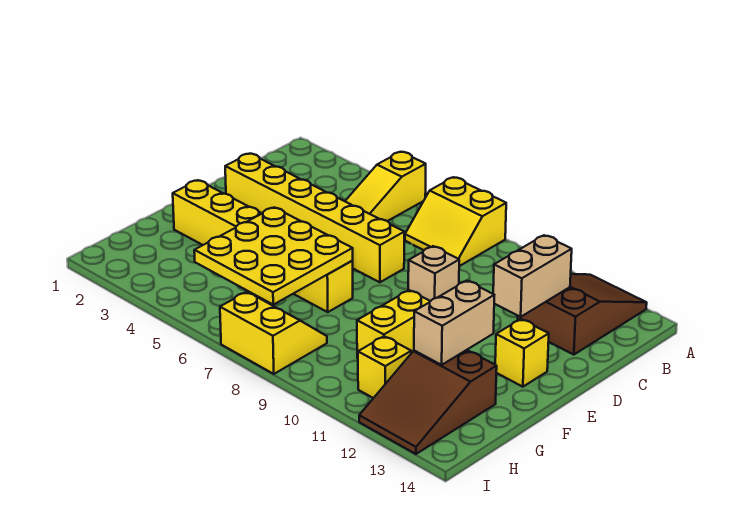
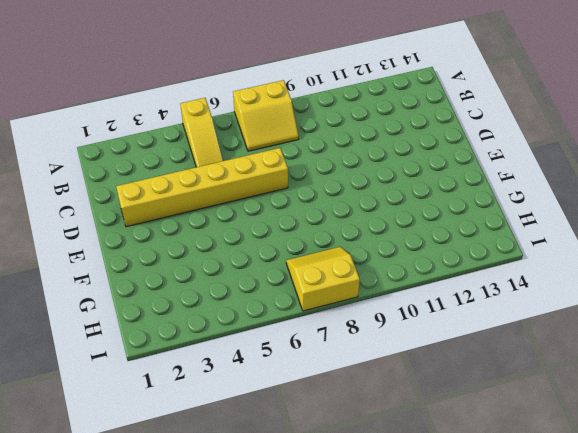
none -> brown 2x3 slope [518,274,647,355]
none -> tan 1x1 brick [408,246,459,301]
none -> yellow 1x1 brick [495,319,549,387]

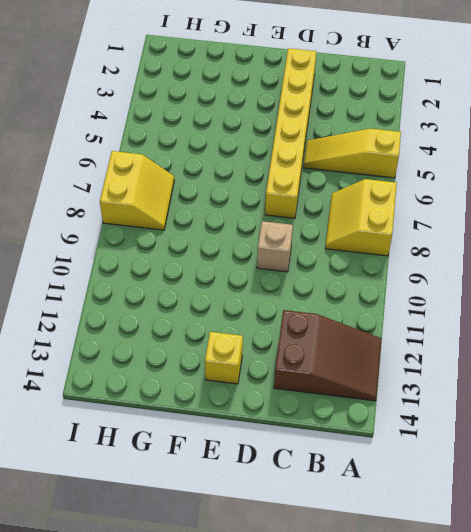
none -> yellow 1x6 brick [173,180,353,312]
none -> yellow 1x2 brick [357,290,430,358]
none -> brown 2x3 slope [359,350,497,454]

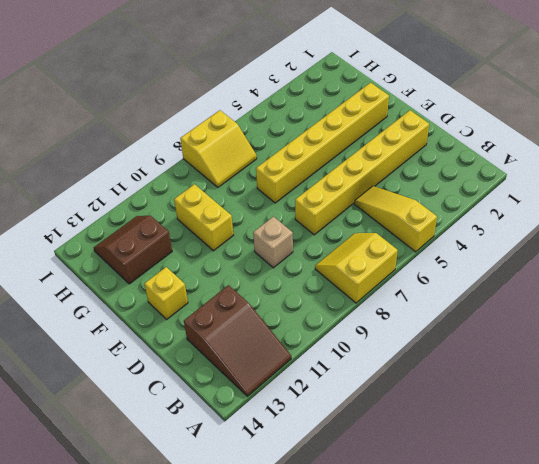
brown 2x2 slope [94,216,172,284] -> brown 2x3 slope [359,350,497,454]
none -> yellow 1x1 brick [358,336,411,398]
none -> tan 1x2 brick [493,235,572,317]
none -> yellow 3x3 plate [194,208,353,305]

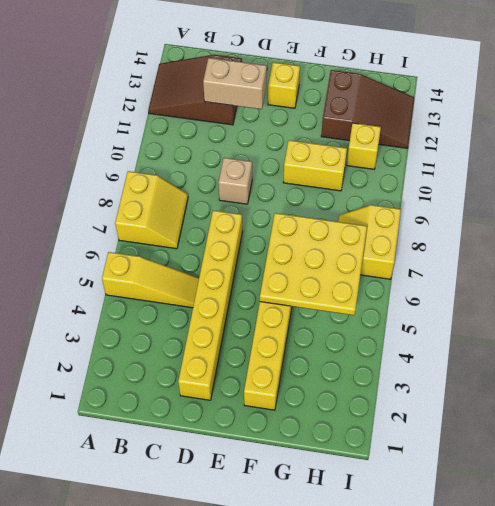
none -> tan 1x2 brick [414,281,494,365]

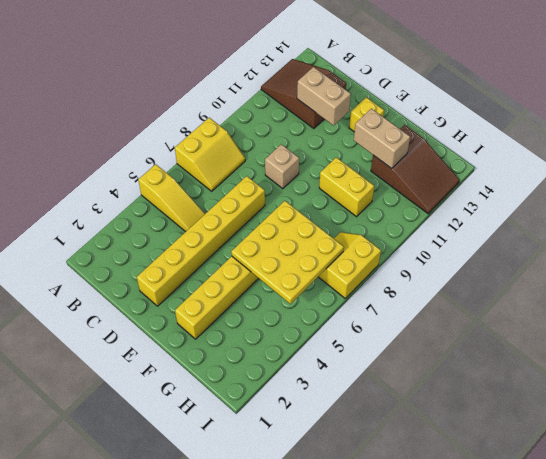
none -> yellow 1x1 brick [358,336,411,398]

